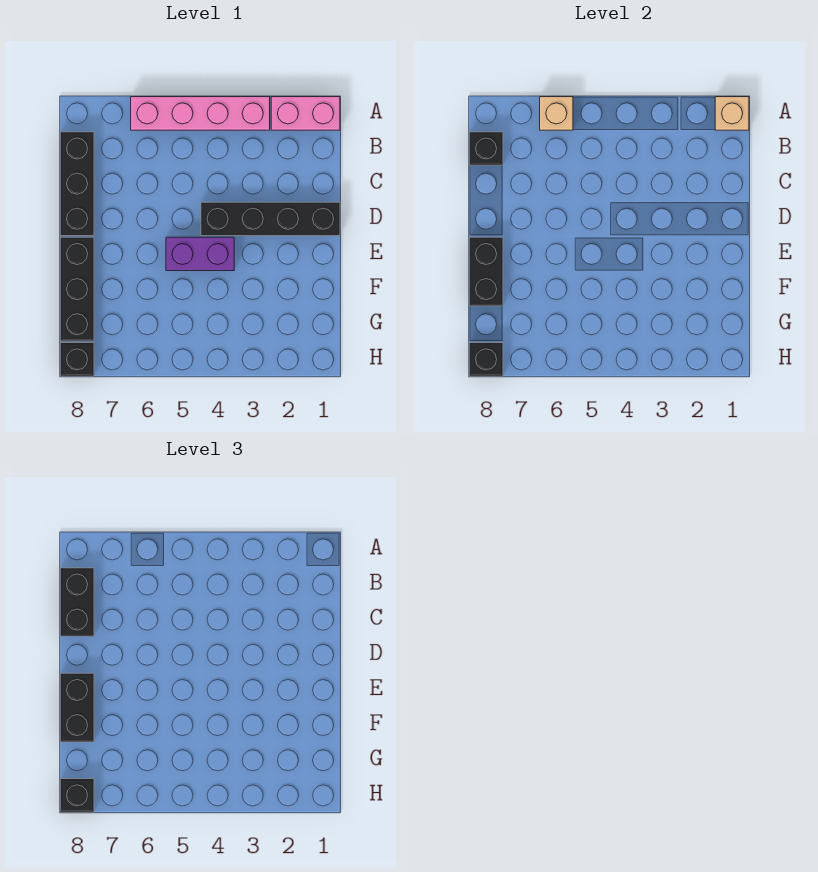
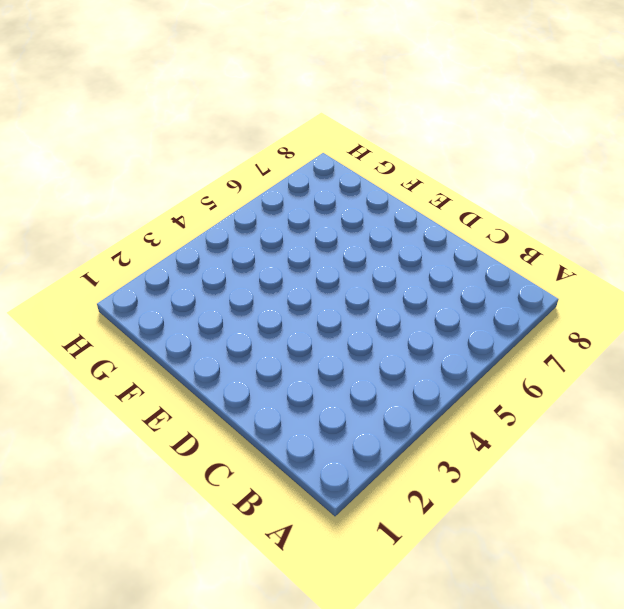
none -> pink 1x2 brick [271,97,340,130]
none -> pink 1x4 brick [131,97,270,130]
none -> black 1x3 brick [60,132,94,236]

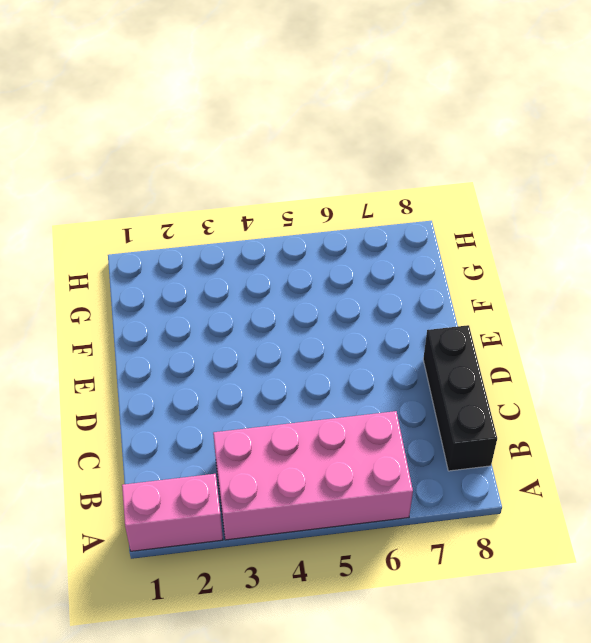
pink 2x4 brick [213,411,413,540] -> pink 1x4 brick [131,97,270,130]
none -> black 1x4 brick [201,202,340,236]
none -> purple 1x2 brick [166,237,234,271]
none -> black 1x3 brick [60,237,94,341]

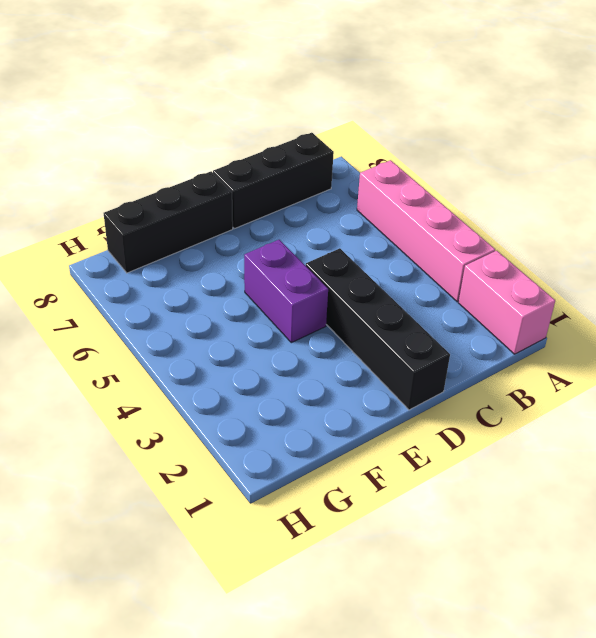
none -> black 1x1 brick [60,343,94,376]
none -> tan 1x1 brick [715,97,749,130]
none -> tan 1x1 brick [540,97,573,130]

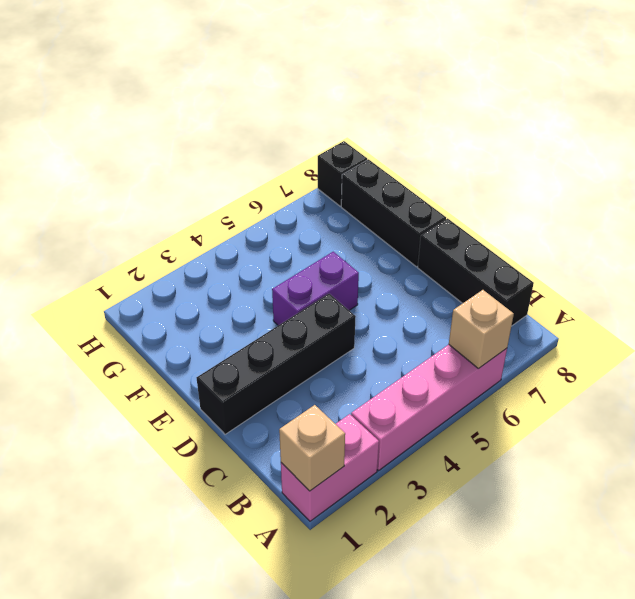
none -> black 1x1 brick [469,132,503,165]
none -> black 1x2 brick [469,237,503,306]
none -> black 1x1 brick [469,343,503,376]

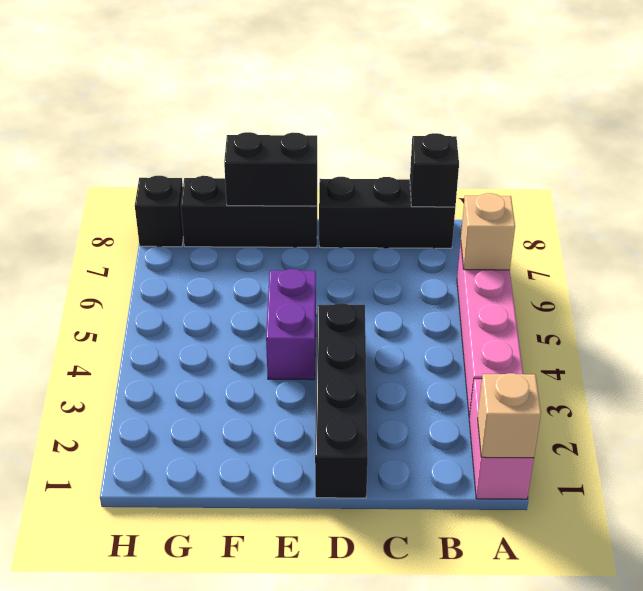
none -> black 1x1 brick [469,343,503,376]
none -> black 1x2 brick [60,568,94,636]
none -> black 1x2 brick [60,673,94,742]

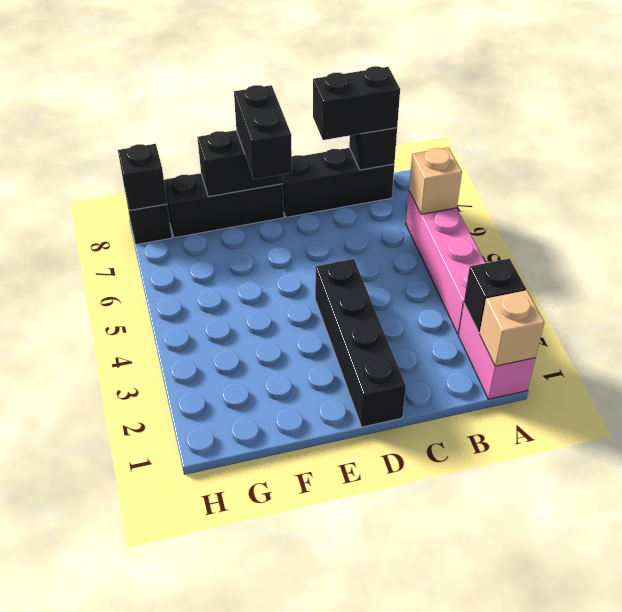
black 1x1 brick [464,259,526,332] -> black 1x1 brick moved to [60,779,94,812]
black 1x2 brick [234,85,292,179] -> black 1x2 brick turned to [60,673,94,742]
none -> purple 1x2 brick [166,237,234,271]

